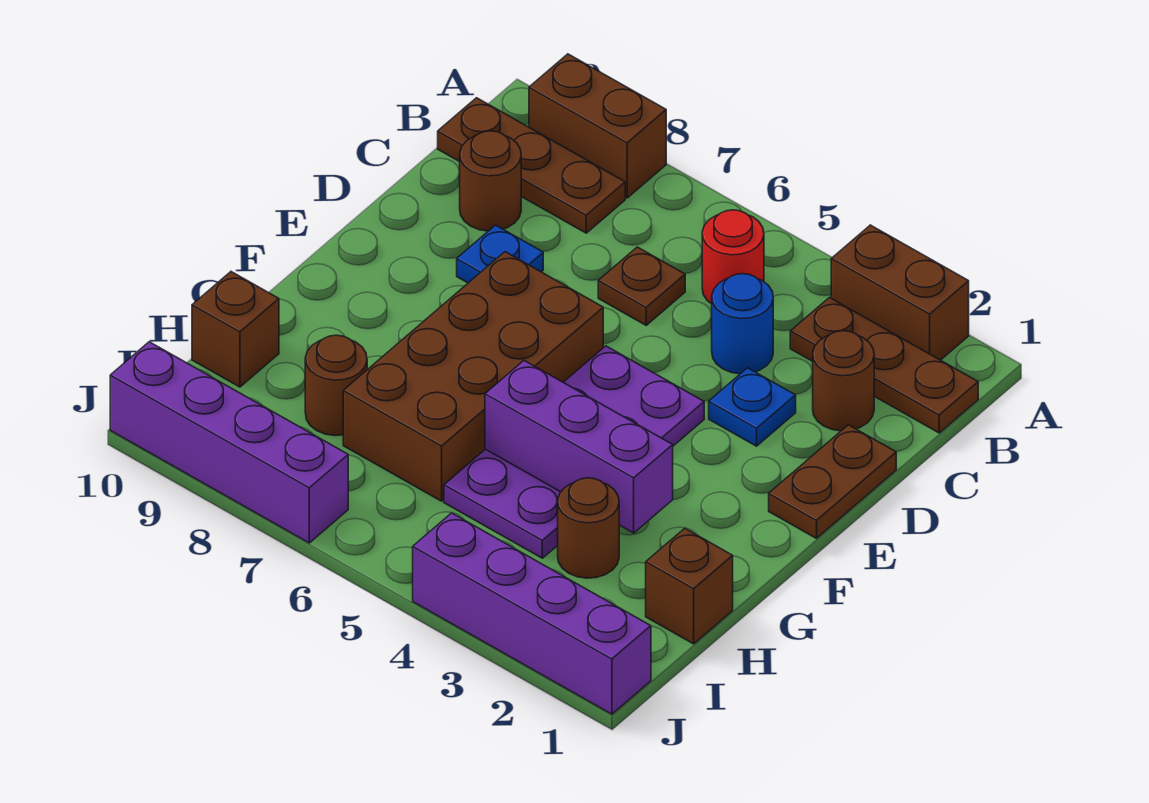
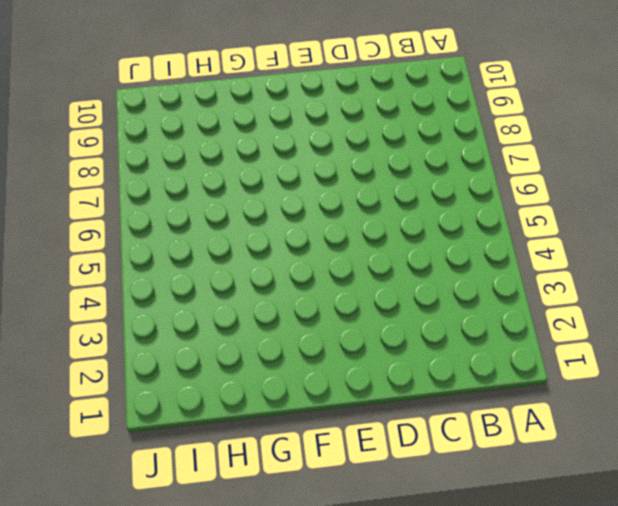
none -> brown 1x2 brick [831,225,969,360]
none -> brown 1x2 brick [529,54,666,198]
none -> brown 1x3 plate [790,298,978,433]

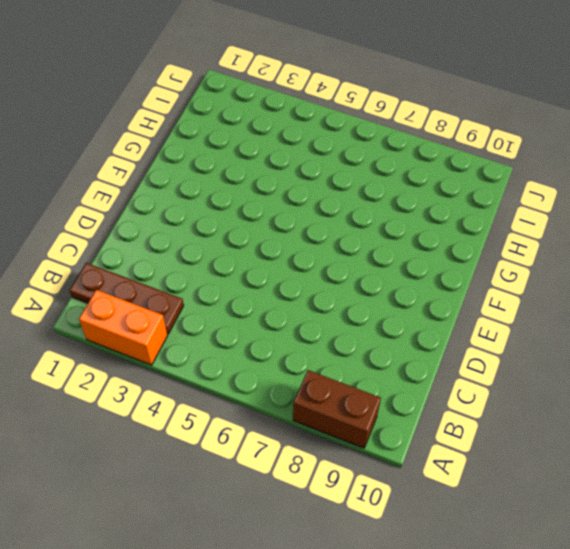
orange 1x2 brick [79,290,168,365] -> brown 1x2 brick [831,225,969,360]
none -> red 1x1 round brick [702,210,764,304]
none -> brown 1x3 plate [438,98,625,233]
none -> brown 1x1 round brick [813,331,874,431]

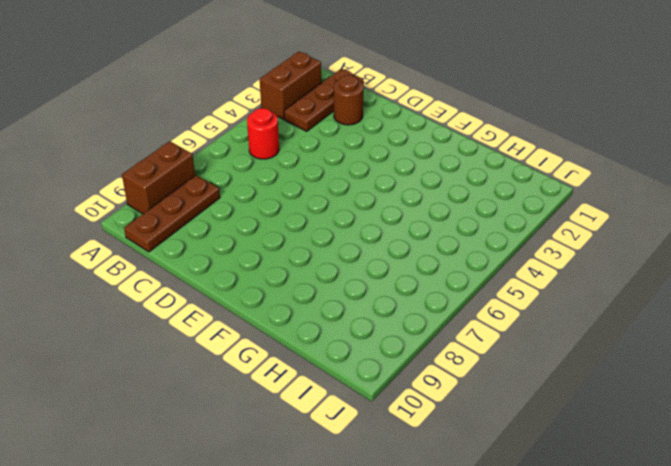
none -> blue 1x1 round brick [712,274,773,374]
none -> brown 1x1 plate [598,247,685,325]
none -> brown 1x1 round brick [460,131,521,231]

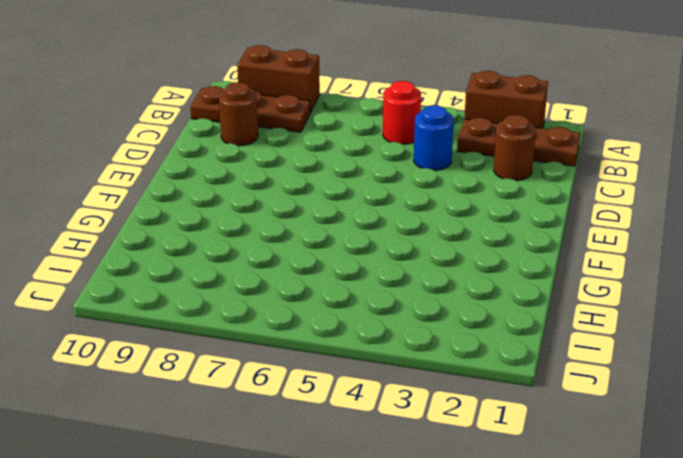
none -> brown 1x1 plate [598,247,685,325]
none -> brown 1x2 plate [769,425,896,538]
none -> blue 1x1 plate [709,368,796,446]

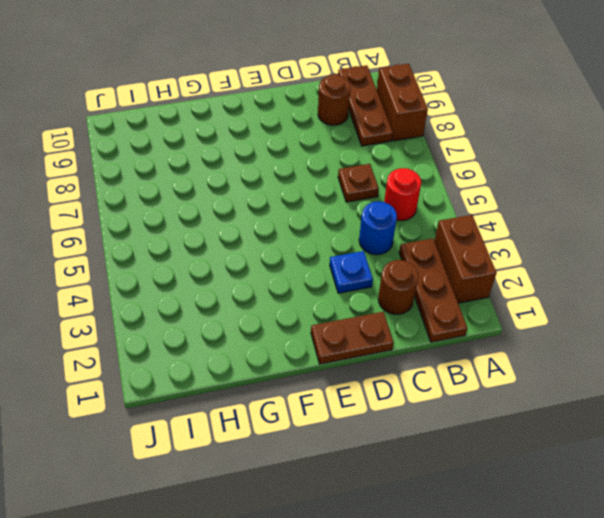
none -> blue 1x1 plate [457,225,543,283]
none -> purple 2x4 plate [444,346,704,558]
none -> brown 2x4 brick [343,252,603,501]

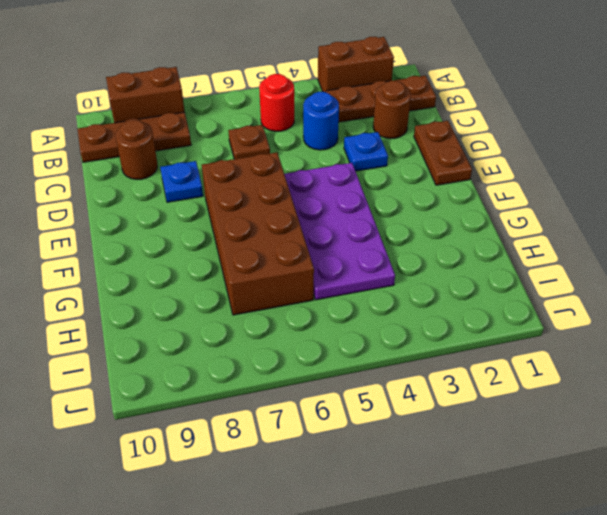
none -> brown 1x1 brick [646,528,733,644]
none -> brown 1x1 round brick [558,478,619,578]
none -> brown 1x1 round brick [305,335,367,436]

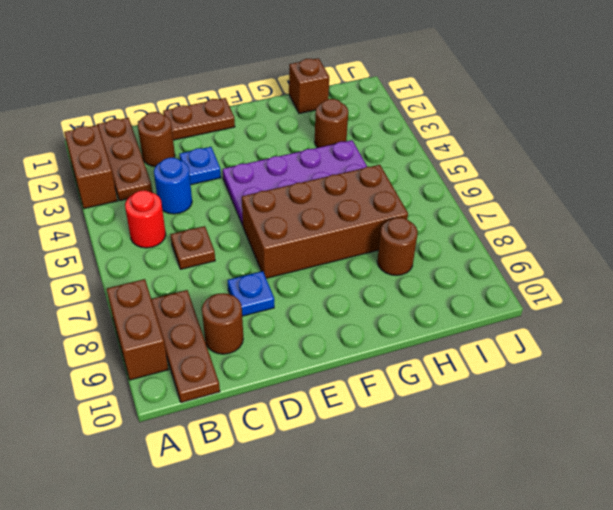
none -> brown 1x1 brick [192,272,279,387]
none -> purple 1x4 brick [413,513,651,714]
none -> purple 1x4 brick [110,342,348,543]

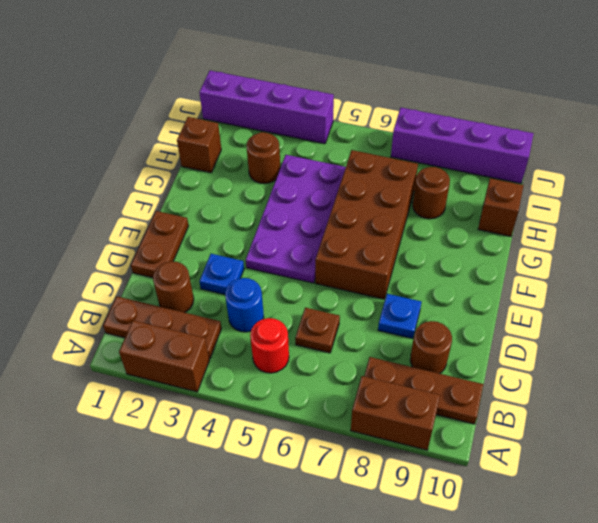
none -> purple 1x3 brick [485,361,673,533]

